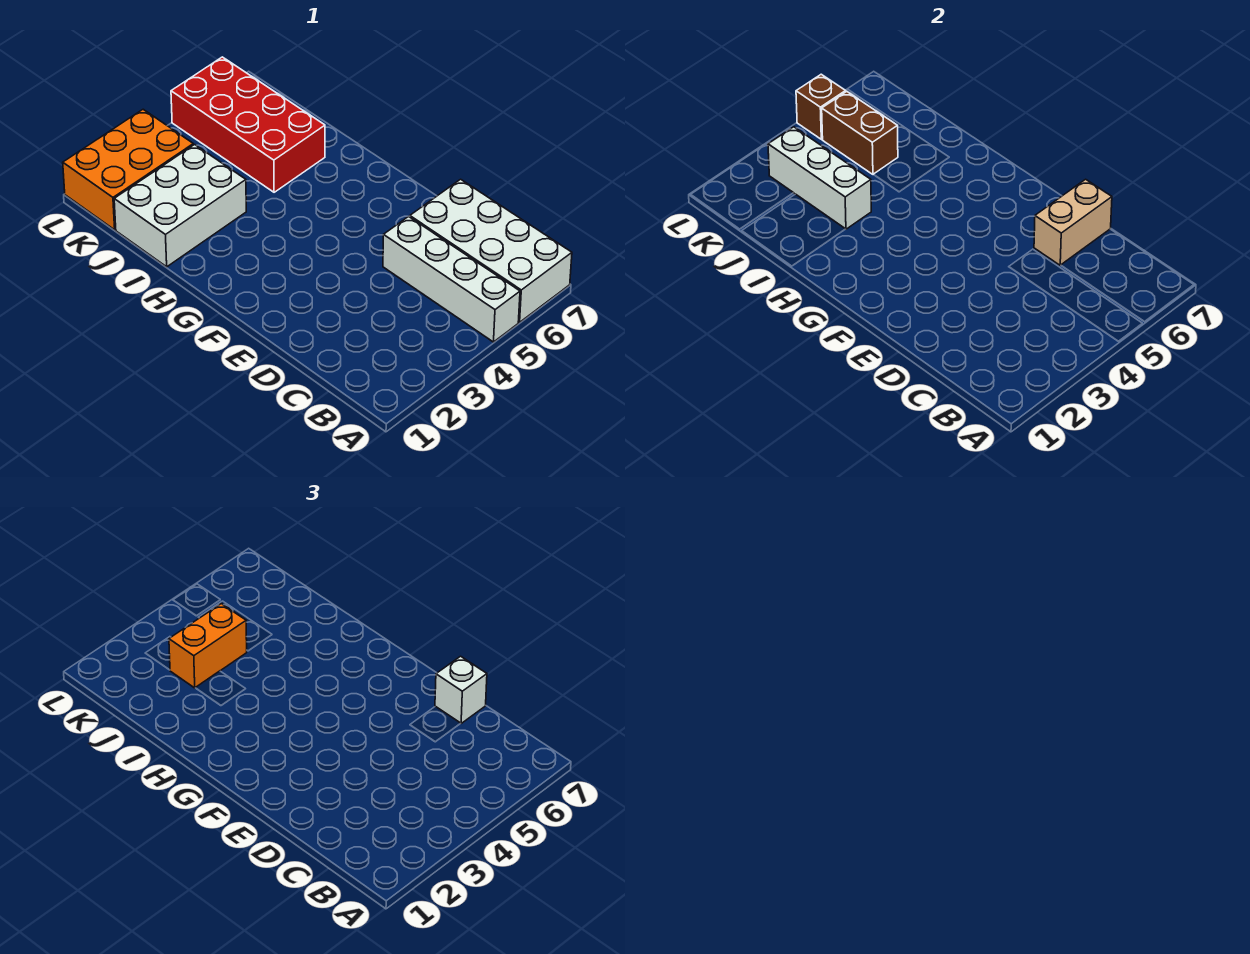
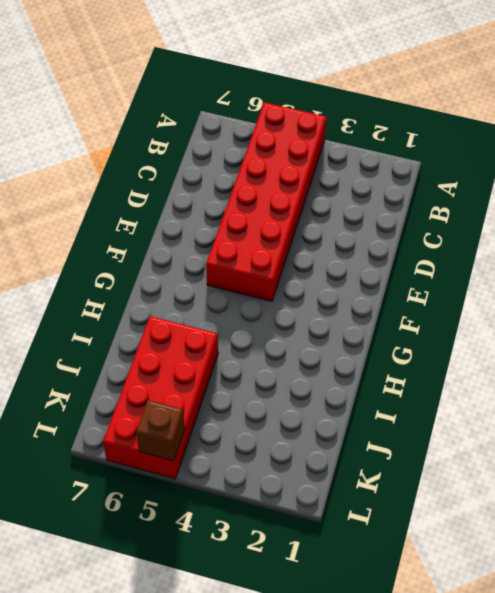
red 2x6 brick [206,102,326,301] -> white 1x4 brick [383,216,520,342]
none -> white 2x4 brick [410,179,572,322]
none -> white 2x3 brick [114,145,246,267]

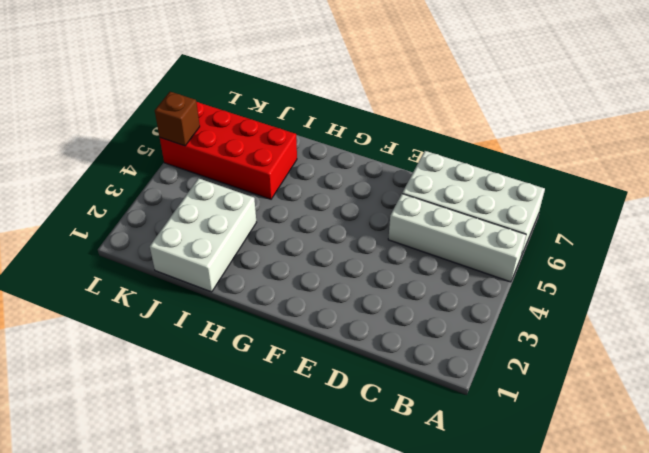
none -> orange 2x3 brick [63,109,193,230]
none -> tan 1x2 brick [1034,179,1112,265]

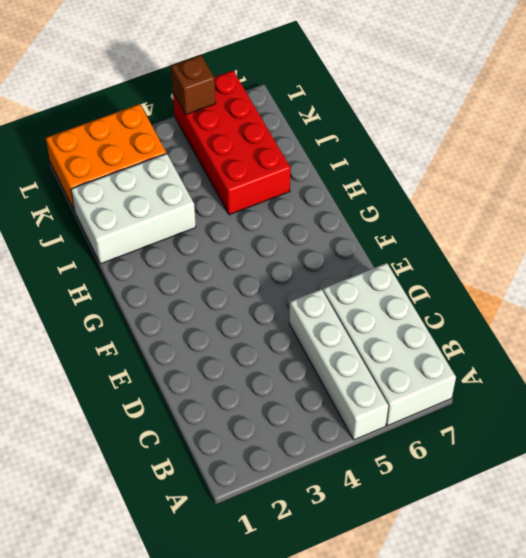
none -> tan 1x2 brick [1034,179,1112,265]
none -> white 1x3 brick [768,127,871,229]

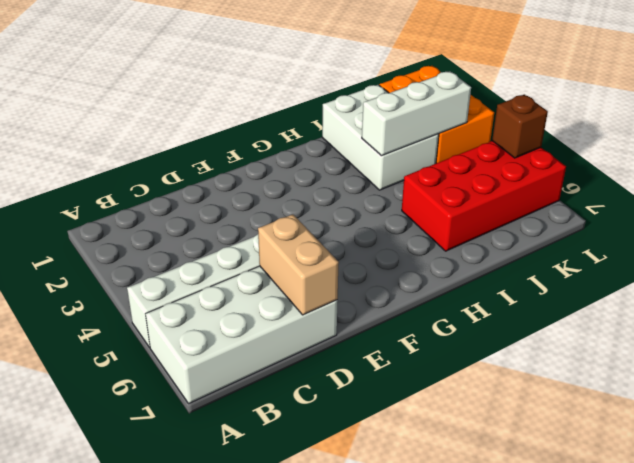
none -> brown 1x2 brick [822,92,898,174]
none -> white 1x1 brick [435,656,487,723]

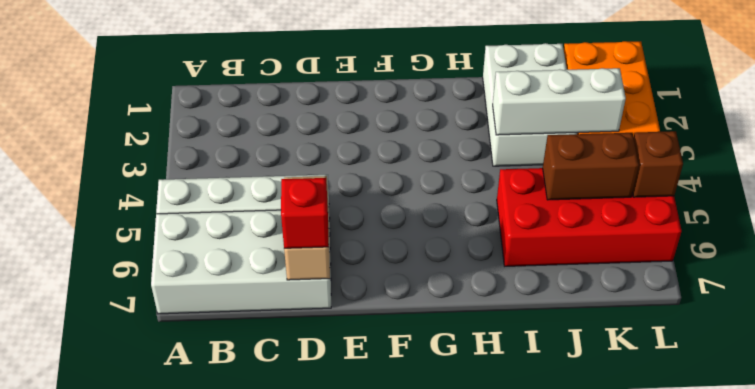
red 1x1 brick [281,178,329,248] -> white 1x1 brick [435,656,487,723]
none -> orange 1x2 brick [169,604,247,688]

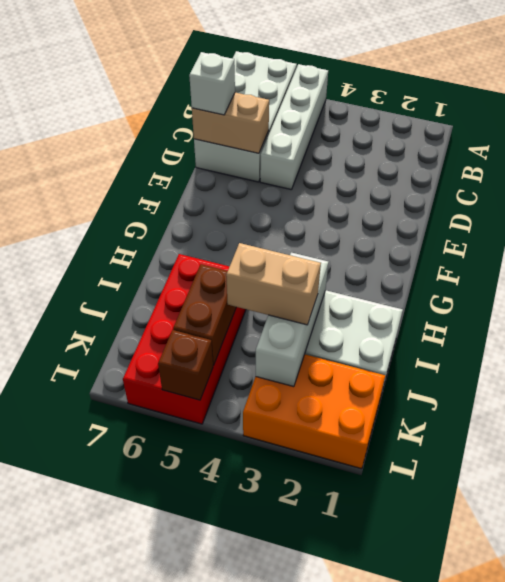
tan 1x2 brick [226,243,321,325] -> orange 1x2 brick [169,604,247,688]

